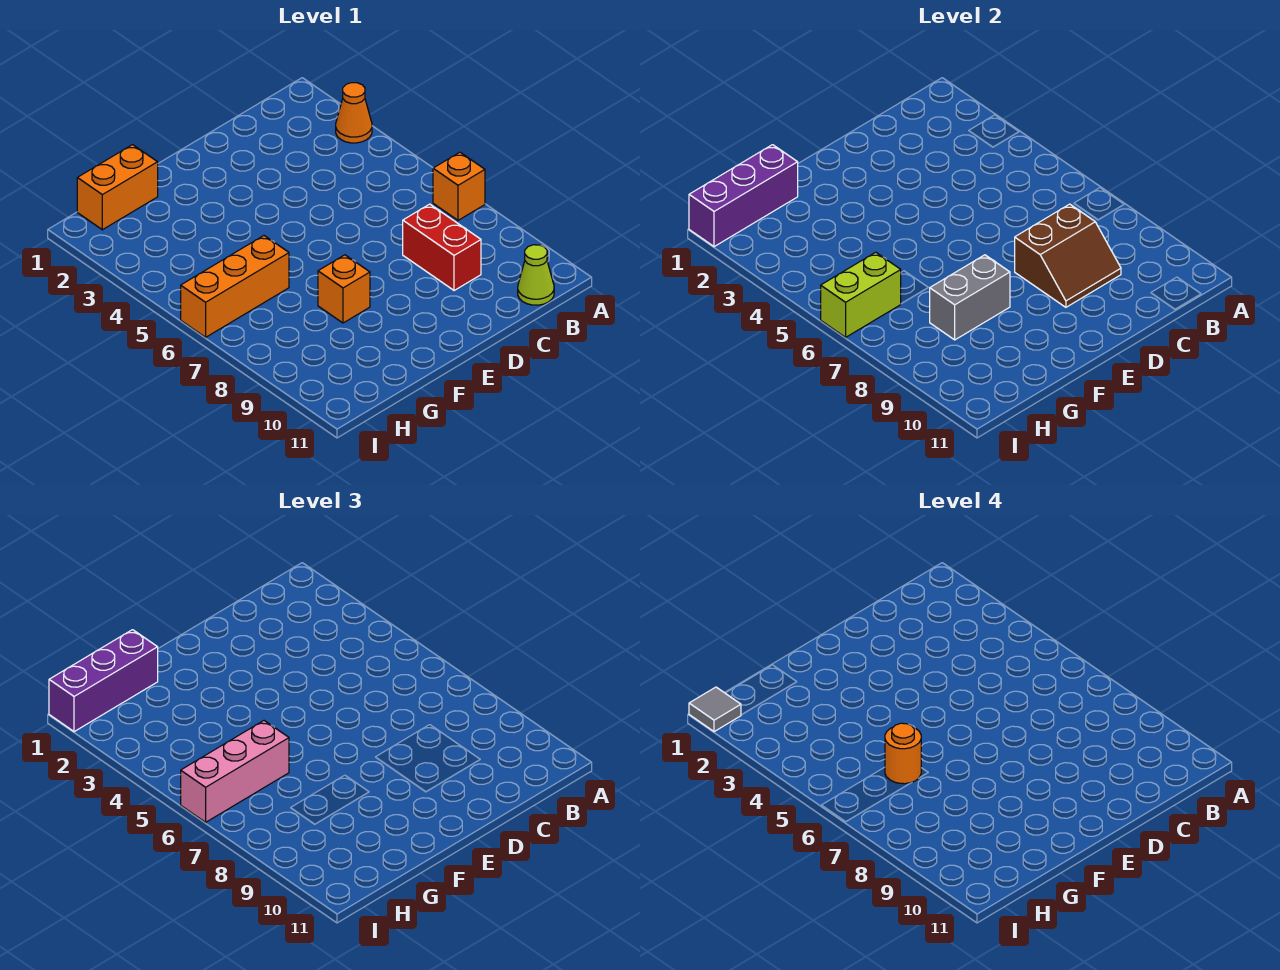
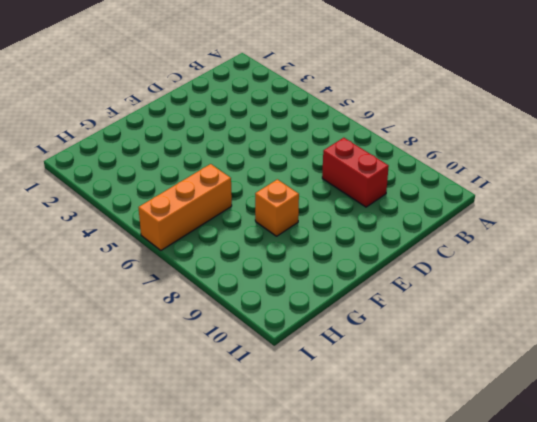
none -> orange 1x1 cone [336,83,372,143]
none -> orange 1x1 brick [433,152,485,220]
none -> lime 1x1 cone [518,245,554,305]

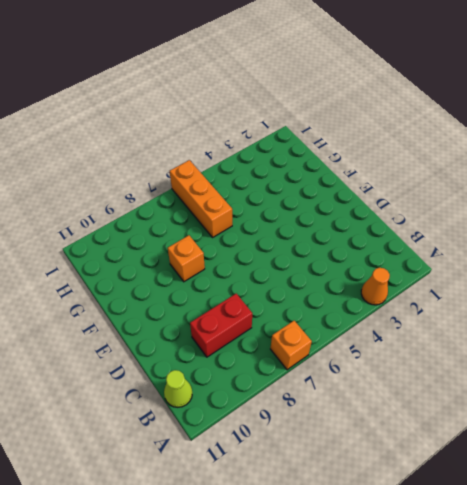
none -> orange 1x2 brick [77,145,158,230]
none -> brown 2x2 slope [1015,204,1121,307]
none -> grey 1x2 brick [930,255,1010,340]

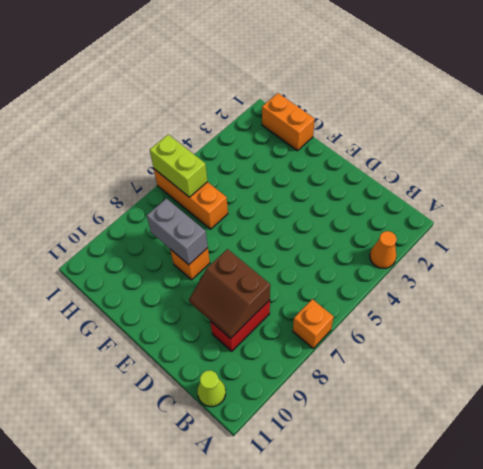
none -> purple 1x3 brick [689,145,798,247]
none -> purple 1x3 brick [49,630,158,732]
none -> pink 1x3 brick [181,721,289,822]

